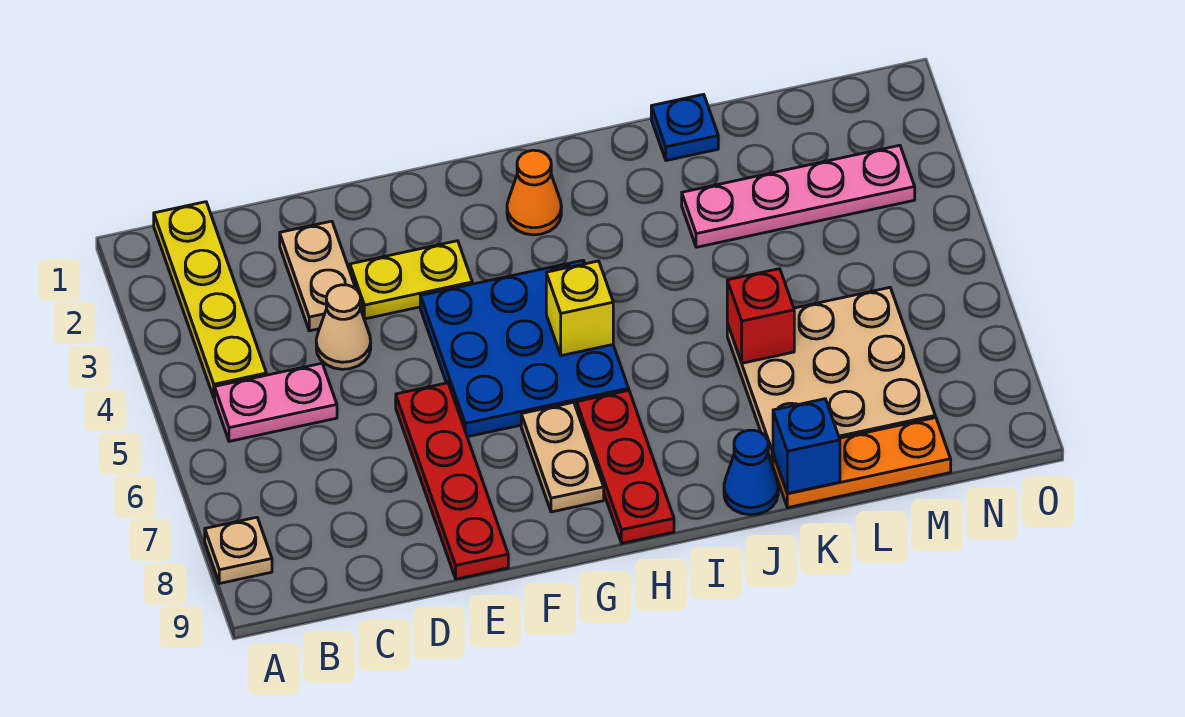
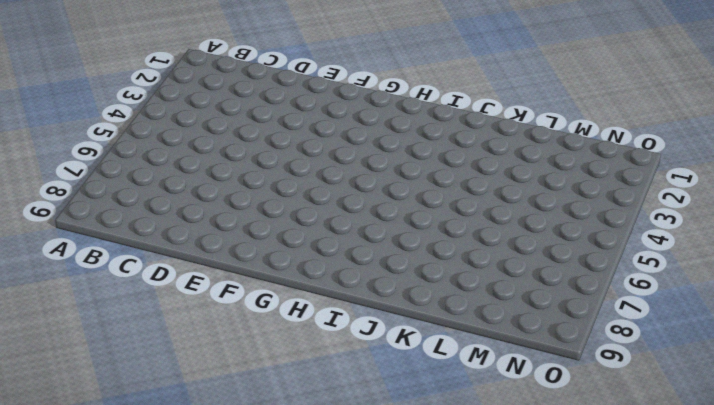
none -> tan 1x1 plate [205,517,272,584]
none -> yellow 1x4 plate [154,202,266,398]
none -> pink 1x2 plate [215,363,337,441]

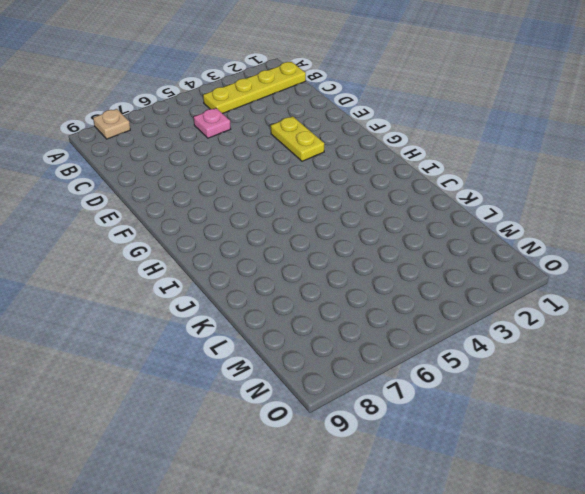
pink 1x1 plate [194,108,231,138] -> pink 1x2 plate [215,363,337,441]
none -> tan 1x2 plate [280,221,362,331]
none -> tan 1x1 cone [316,285,371,369]
none -> red 1x4 plate [396,383,508,579]

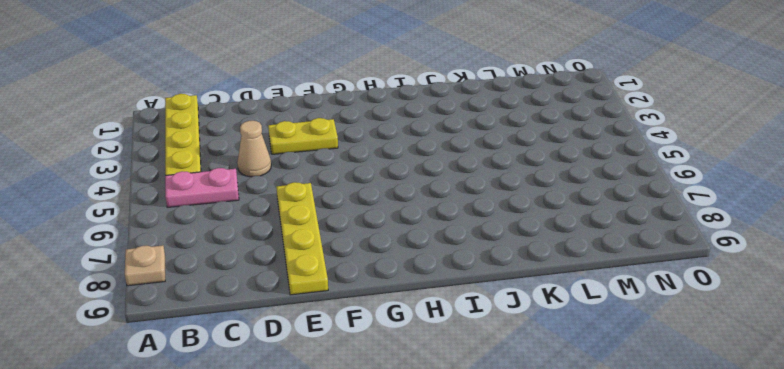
yellow 1x4 plate [276,182,328,295] -> red 1x4 plate [396,383,508,579]
none -> tan 1x2 plate [280,221,362,331]
none -> blue 3x3 plate [420,260,629,437]
none -> tan 1x2 plate [521,402,604,512]

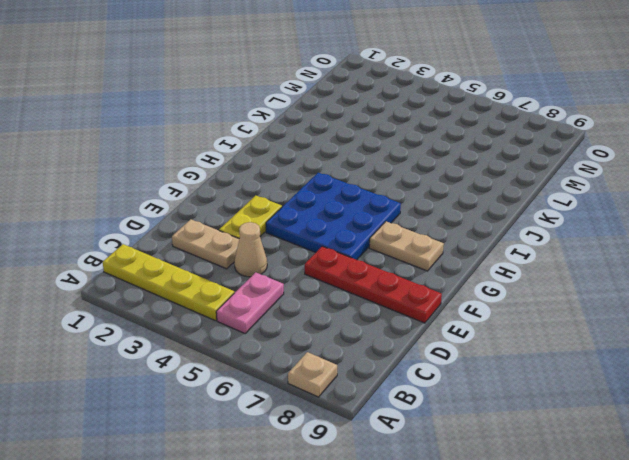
none -> orange 1x1 cone [507,150,561,235]
none -> red 1x3 plate [577,391,674,543]
none -> blue 1x1 cone [724,430,778,515]

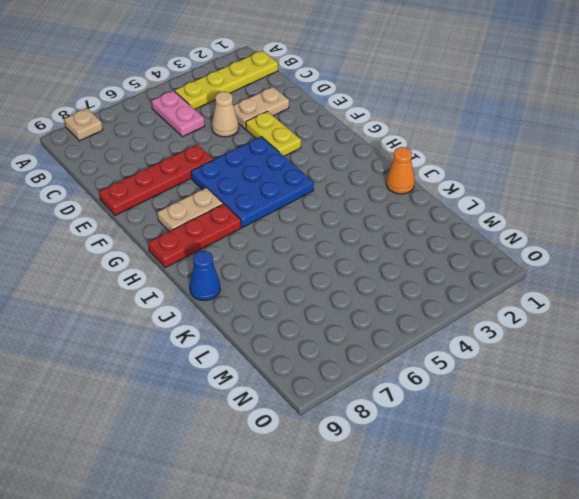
orange 1x1 cone [386,147,415,194] -> orange 1x1 cone moved to [507,150,561,235]
none -> blue 1x1 plate [651,94,718,161]
none -> pink 1x4 plate [682,145,915,247]
none -> tan 3x3 plate [727,288,935,464]

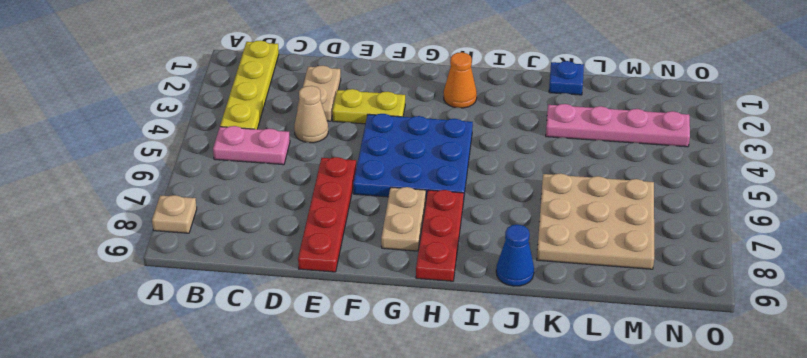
none -> orange 1x3 plate [773,418,951,508]
none -> yellow 1x1 brick [546,261,613,356]
none -> red 1x1 brick [727,269,794,363]

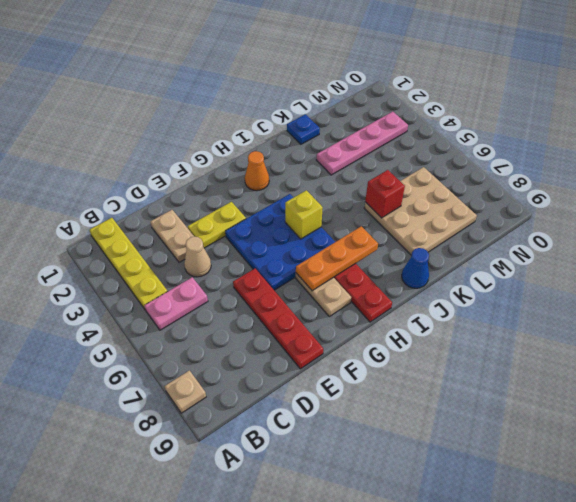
orange 1x3 plate [296,226,378,291] -> orange 1x3 plate moved to [773,418,951,508]
none -> blue 1x1 brick [773,399,840,493]

